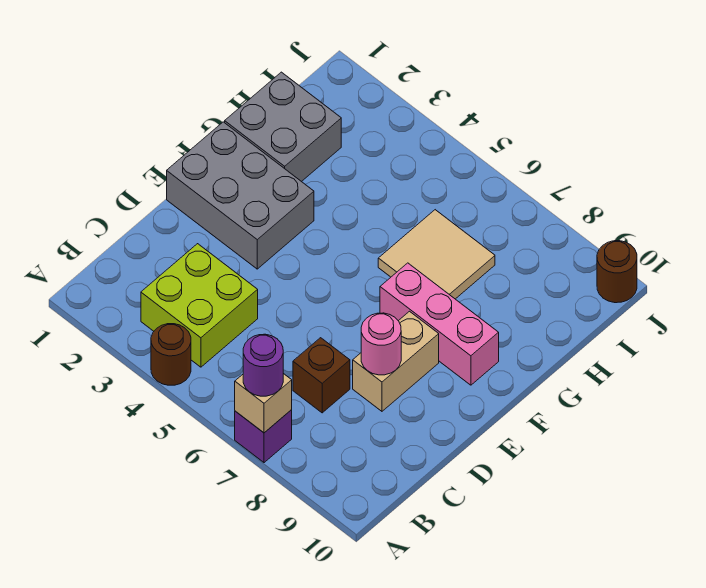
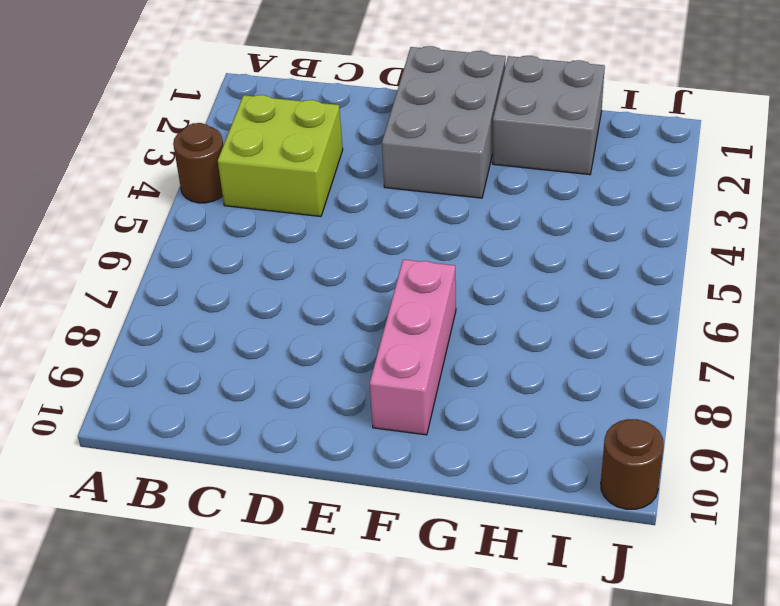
none -> purple 1x1 brick [235,410,292,463]
none -> brown 1x1 brick [293,338,350,413]
none -> tan 1x2 brick [353,311,439,411]

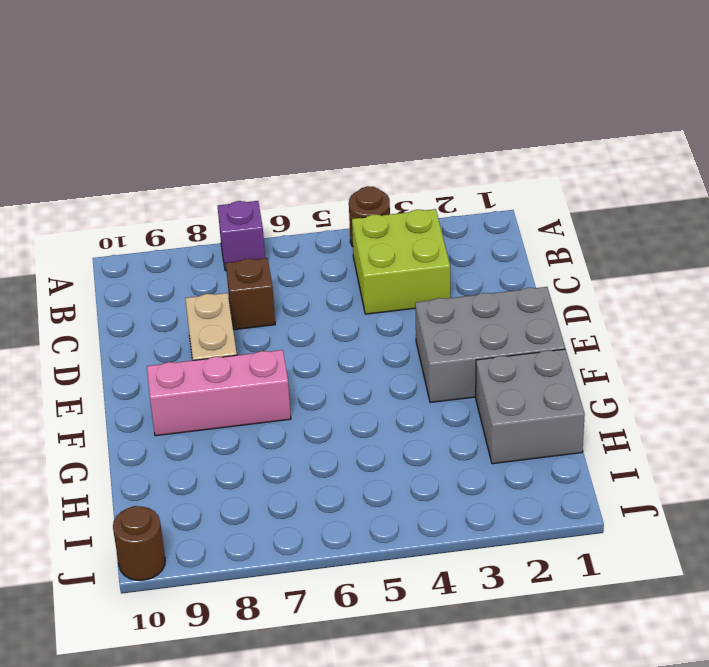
none -> tan 2x2 tile [378,210,495,299]
none -> tan 1x1 brick [235,373,292,433]
none -> pink 1x1 round brick [361,313,401,375]

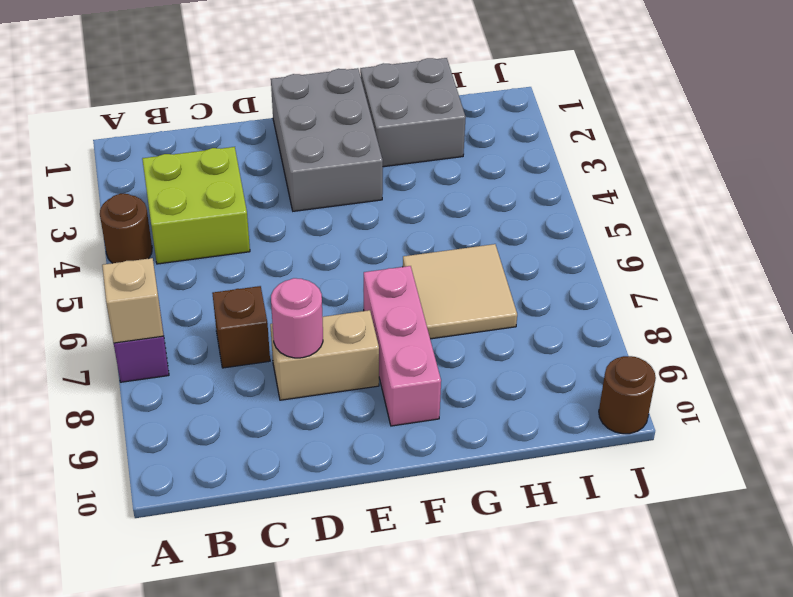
none -> purple 1x1 round brick [243,334,283,396]

